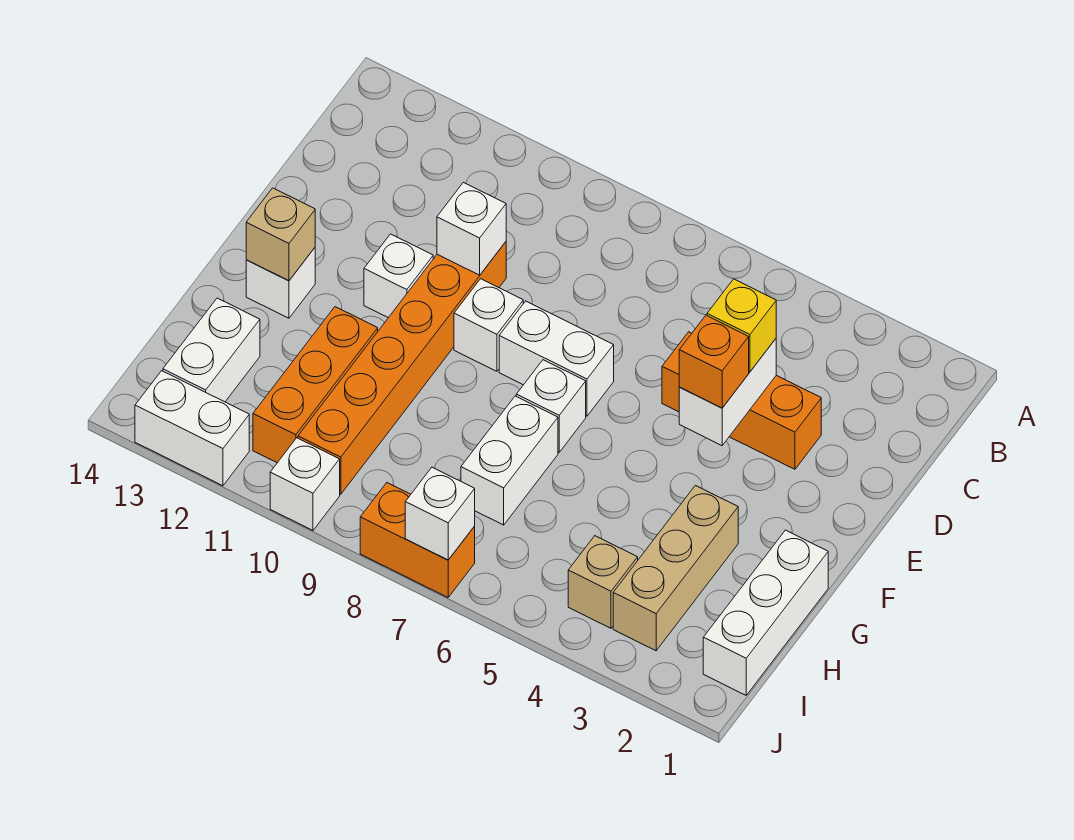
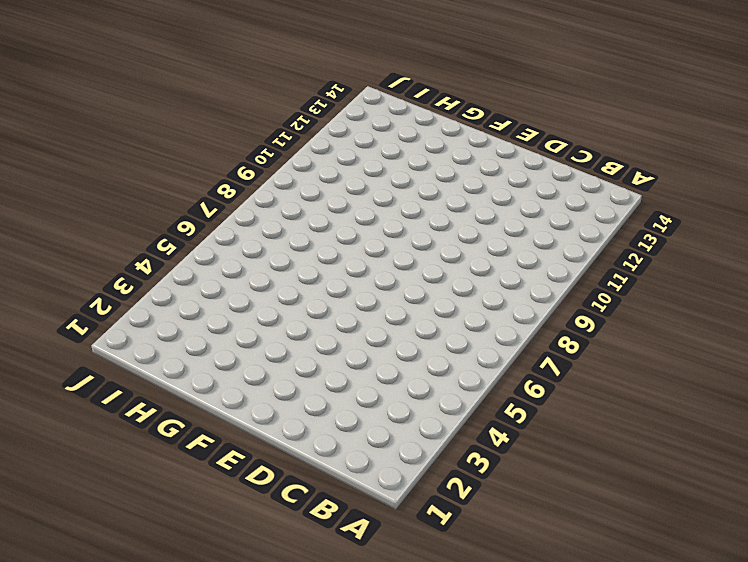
none -> orange 1x3 brick [662,332,821,469]
none -> orange 1x6 brick [298,242,506,494]
none -> white 1x2 brick [499,301,614,416]

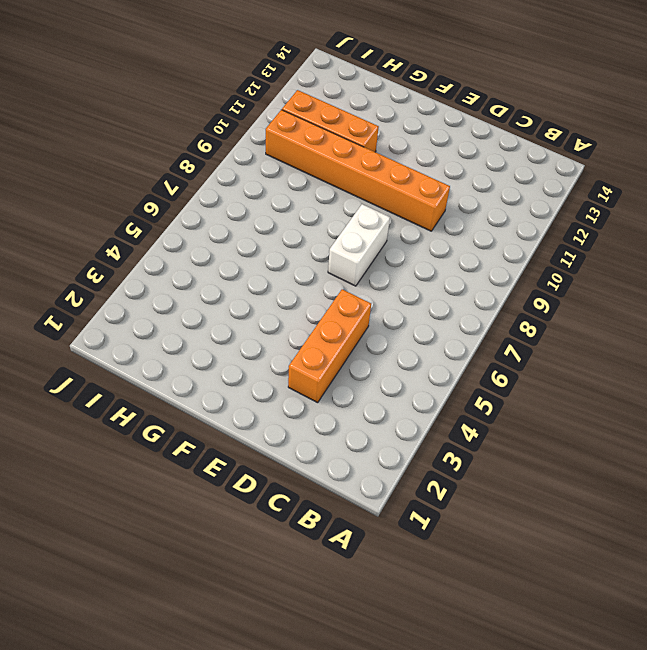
none -> white 1x1 brick [454,279,523,371]
none -> white 1x1 brick [364,234,433,318]
none -> white 1x1 brick [516,360,586,452]

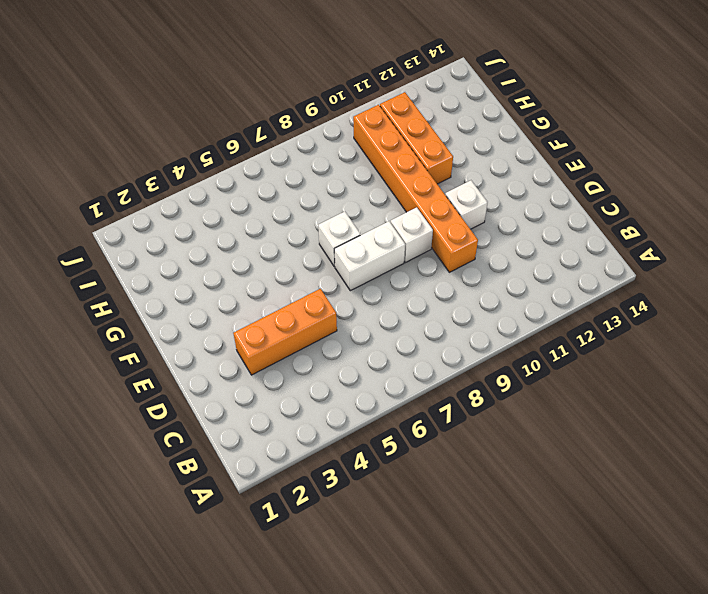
none -> white 1x1 brick [246,248,315,318]
none -> white 1x3 brick [703,530,828,695]
none -> tan 1x3 brick [613,486,738,651]

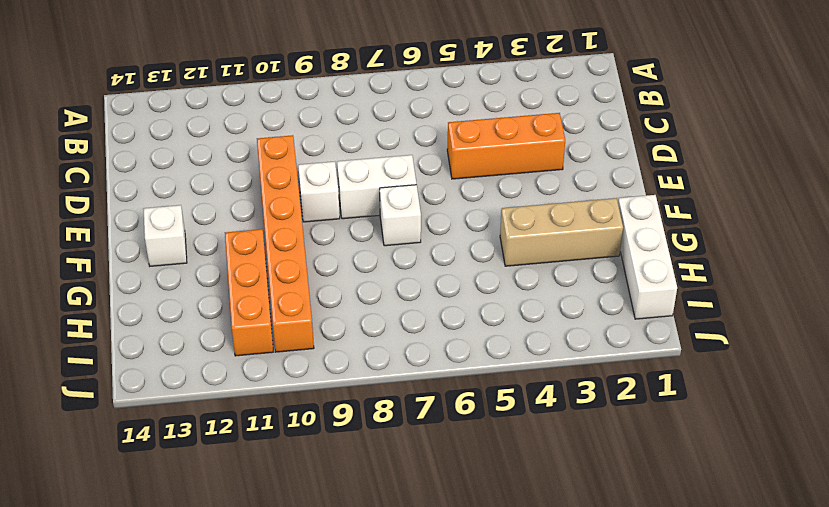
tan 1x3 brick [500,198,623,266] -> tan 1x3 brick turned to [613,486,738,651]
none -> white 1x1 brick [364,234,433,318]
none -> white 1x2 brick [461,396,558,525]
none -> white 1x2 brick [163,298,260,402]

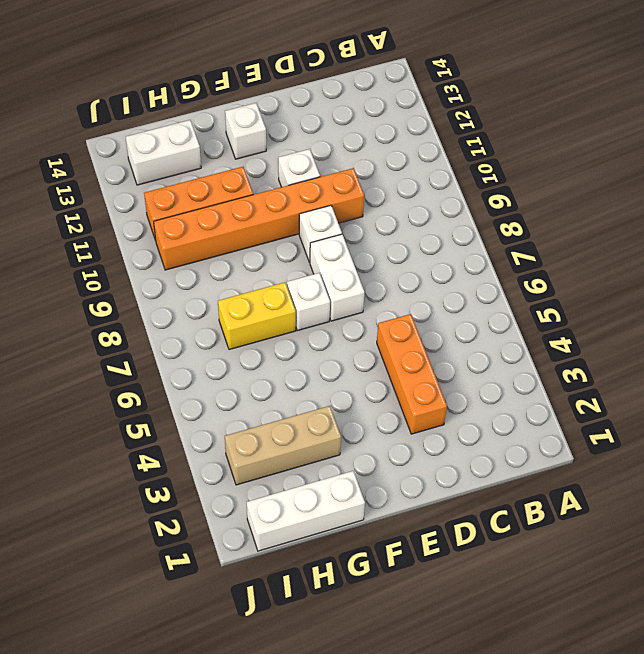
yellow 1x2 brick [218,282,296,350] -> white 1x2 brick [461,396,558,525]
none -> tan 1x1 brick [568,536,638,628]
none -> orange 1x2 brick [360,483,475,597]
none -> white 1x1 brick [270,438,340,530]

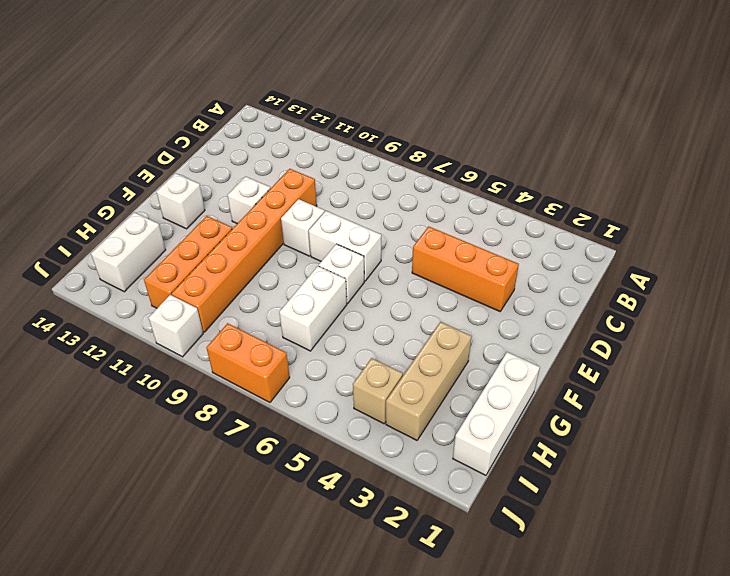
none -> white 1x2 brick [135,371,249,486]
none -> white 1x2 brick [679,339,776,446]
none -> white 1x1 brick [437,182,506,275]

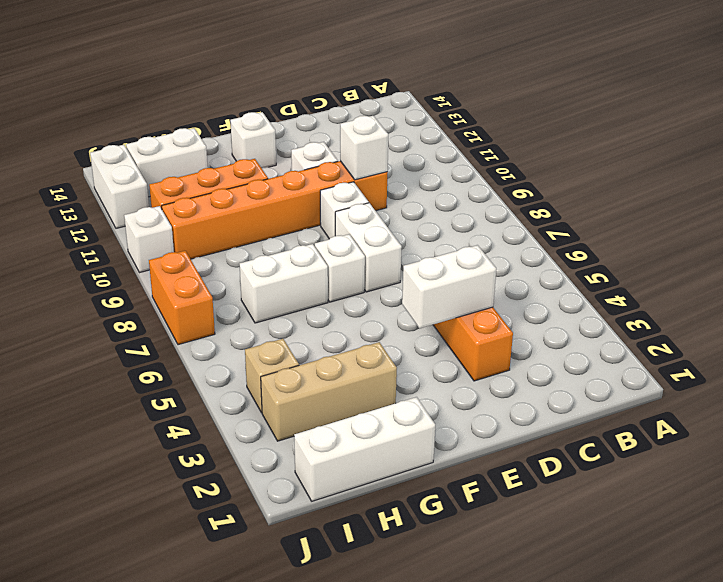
none -> tan 1x1 brick [246,188,315,281]
none -> white 1x1 brick [405,467,475,560]
none -> yellow 1x1 brick [707,279,776,372]

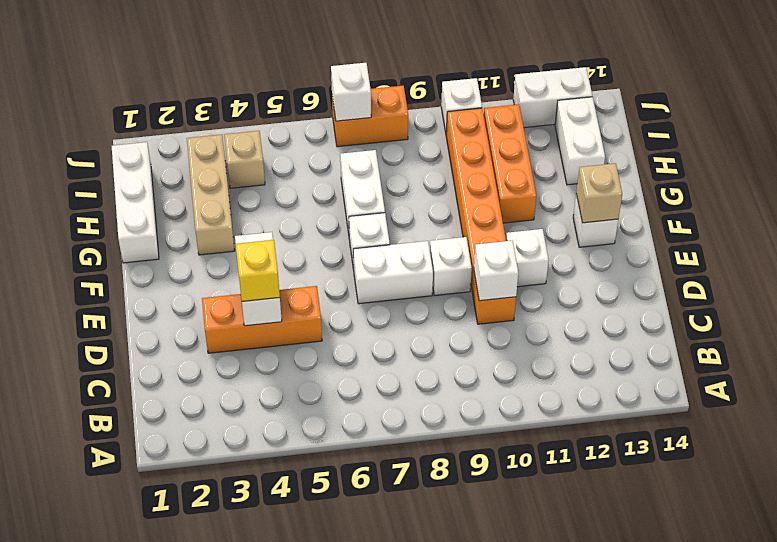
none -> orange 1x1 brick [679,315,749,408]

